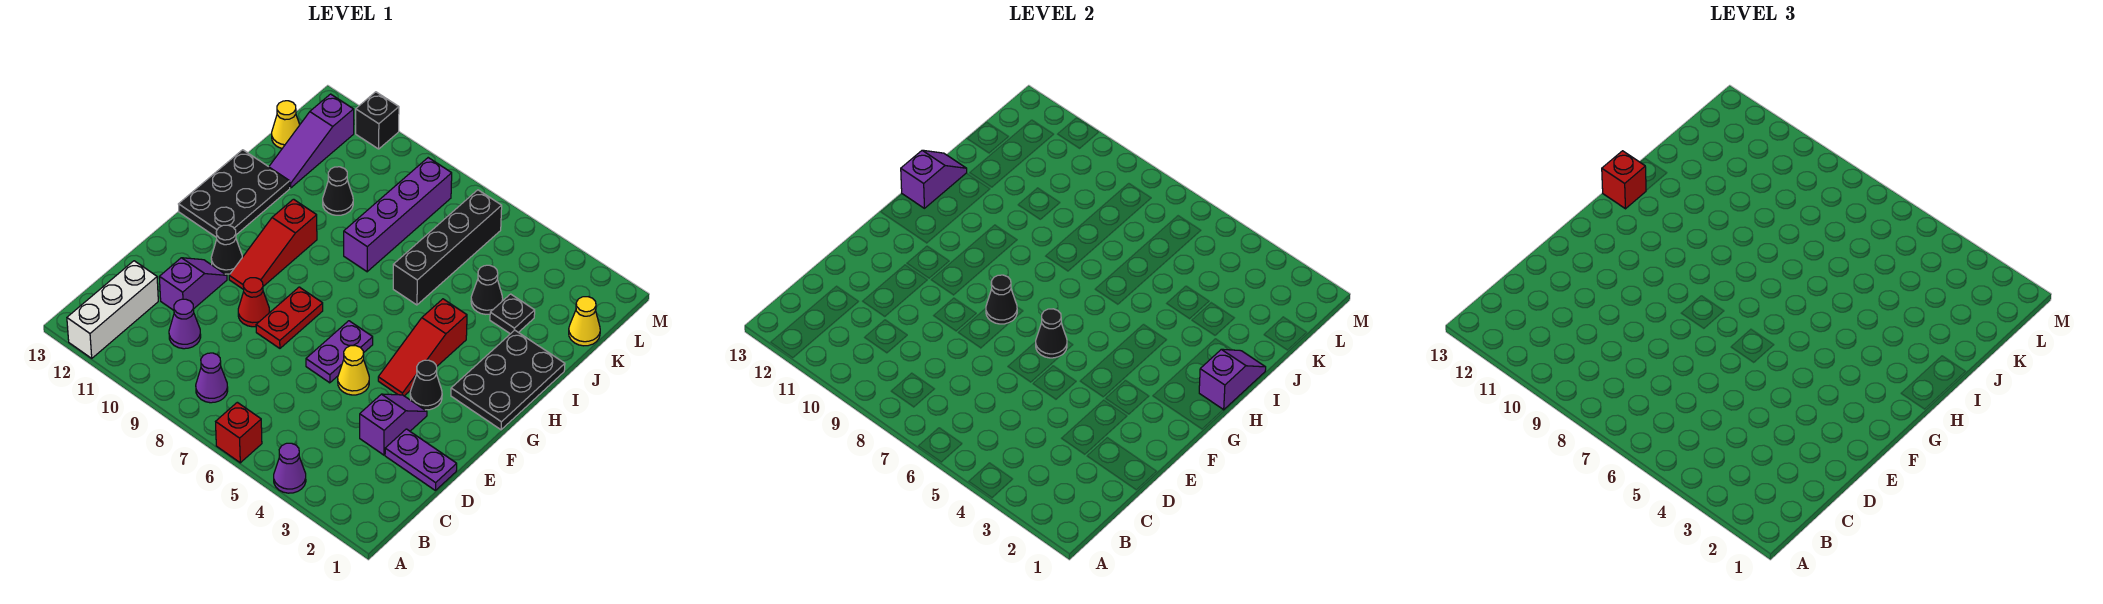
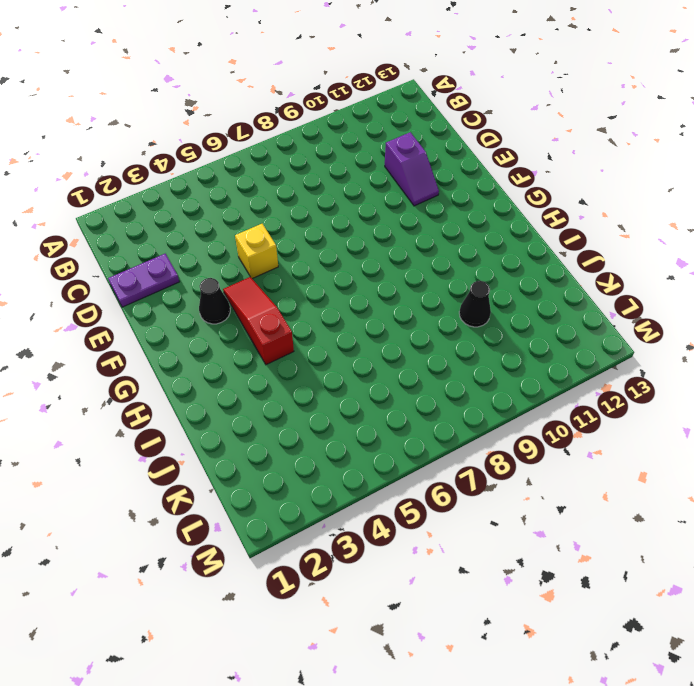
yellow 1x1 brick [235,224,278,279] -> yellow 1x1 cone [338,346,369,395]
none -> purple 1x1 cone [274,443,306,493]
none -> red 1x1 brick [216,402,262,463]
none -> white 1x3 brick [67,261,158,358]
none -> purple 1x1 cone [196,353,228,403]

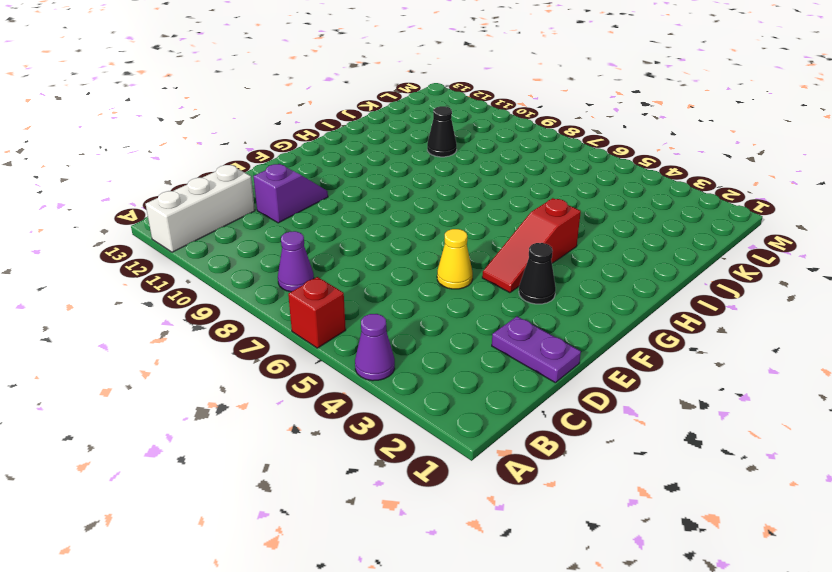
none -> purple 1x1 cone [169,299,201,349]
none -> purple 1x2 slope [360,394,427,455]
none -> purple 1x2 plate [306,321,373,383]
none -> red 1x2 plate [256,287,323,348]

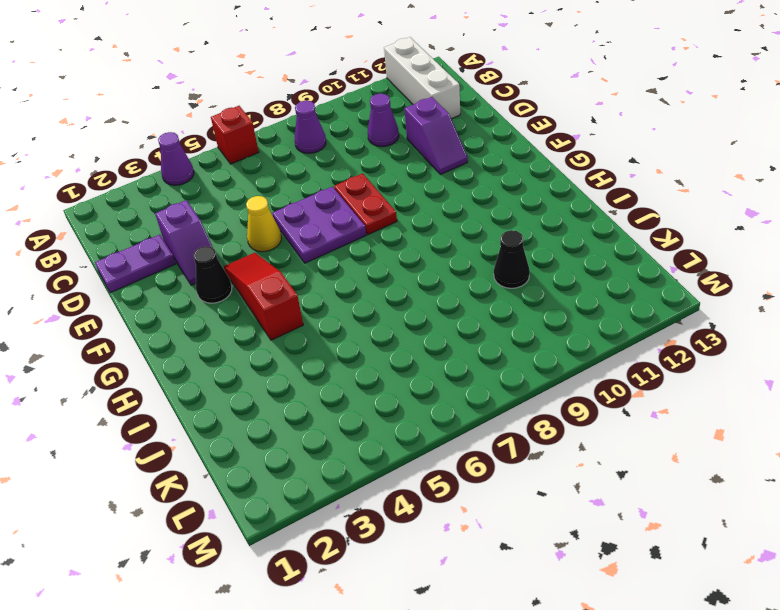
purple 2x2 plate [272,187,366,263] -> purple 1x2 plate [306,321,373,383]
none -> red 1x1 cone [238,278,270,327]
none -> red 1x3 slope [229,199,317,290]
none -> black 1x1 cone [211,225,242,274]
none -> black 2x3 plate [451,330,565,430]

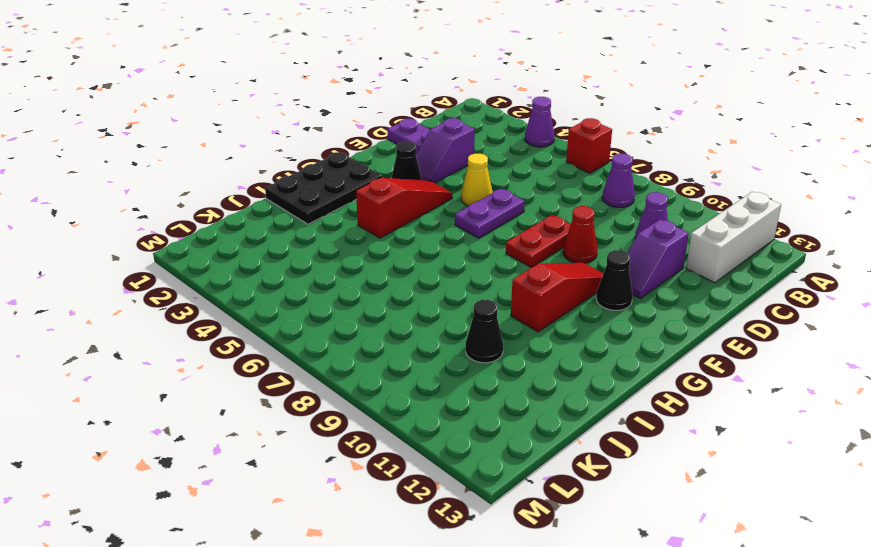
none -> black 2x3 plate [179,150,290,237]
none -> black 1x4 brick [393,190,502,305]
none -> purple 1x4 brick [344,158,452,272]
none -> black 1x1 plate [490,294,535,334]

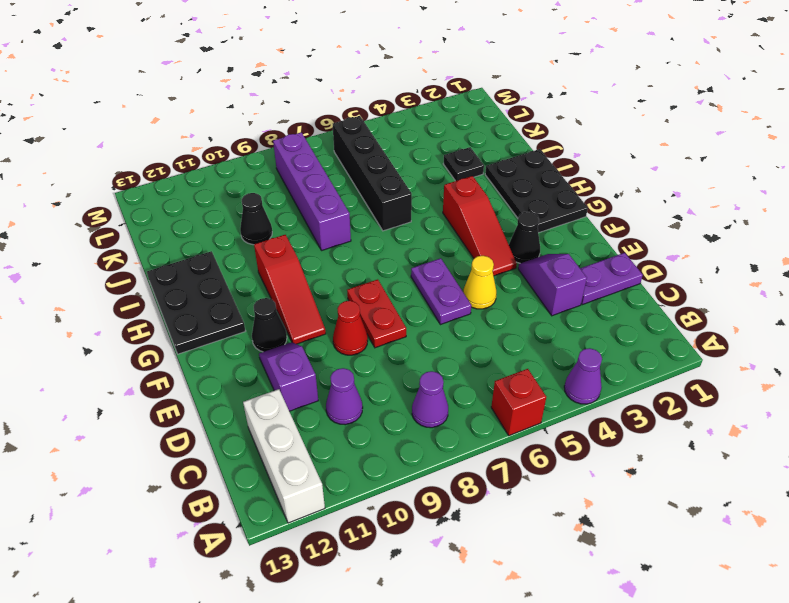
none -> black 1x1 cone [471,265,503,314]
none -> purple 1x3 slope [269,94,354,188]
none -> yellow 1x1 cone [569,297,600,346]
none -> yellow 1x1 cone [272,101,300,148]

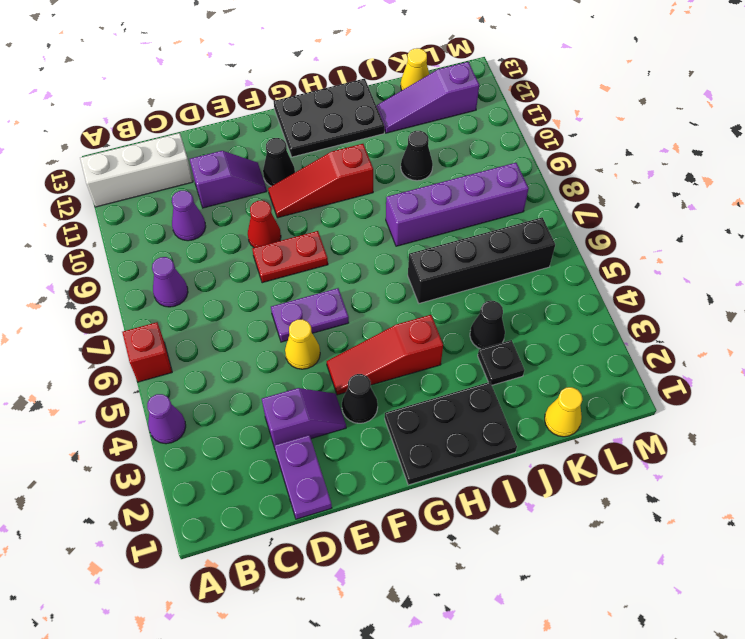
none -> black 1x1 brick [356,92,399,149]
none -> black 1x1 cone [1036,309,1067,358]
none -> black 1x1 cone [986,275,1017,324]
none -> purple 1x2 slope [1199,349,1266,410]

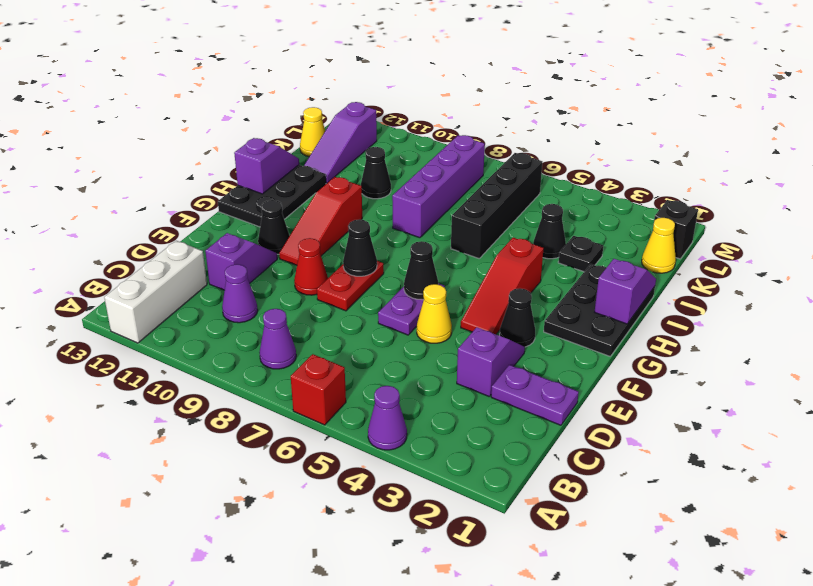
black 1x1 brick [654,200,698,259] -> black 1x1 brick moved to [356,92,399,149]
none -> red 1x1 brick [1602,151,1646,209]

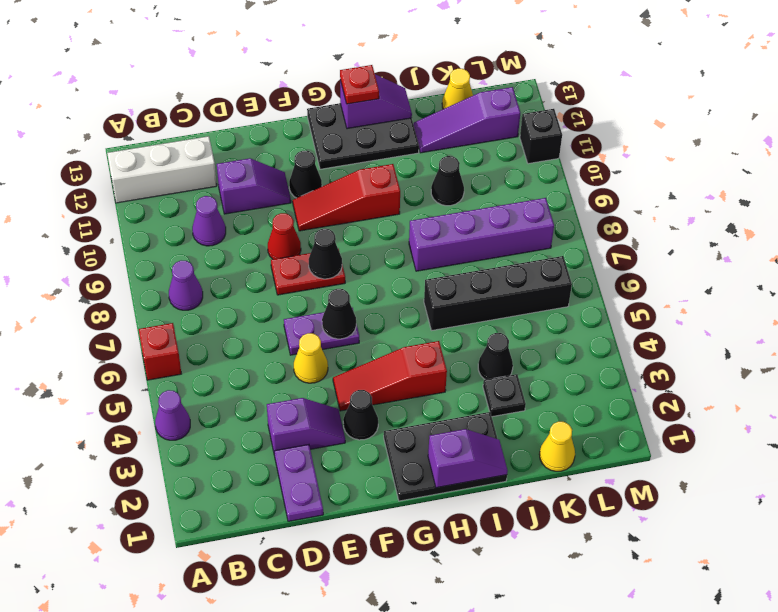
red 1x1 plate [340,65,379,104] -> red 1x1 brick [1602,151,1646,209]

